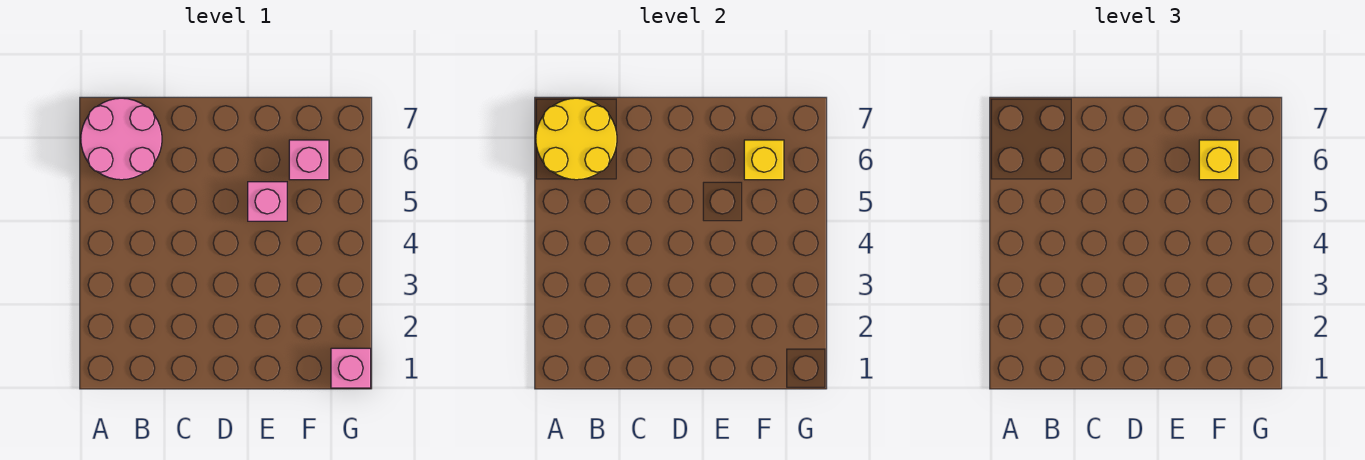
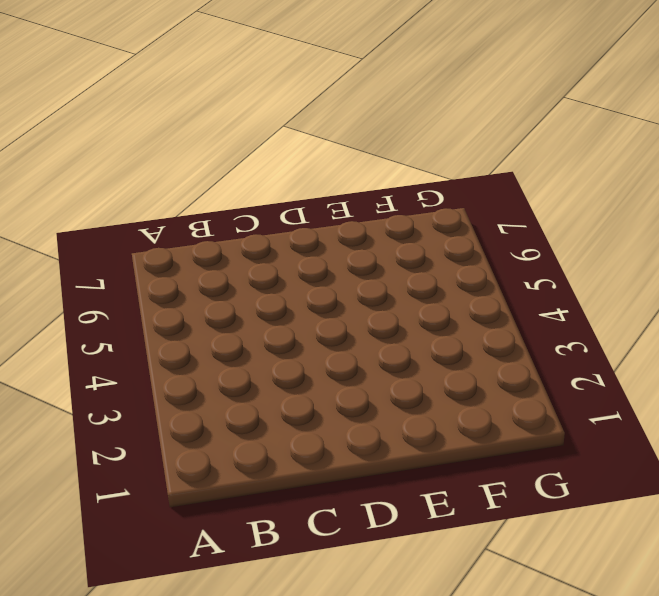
none -> pink 2x2 round brick [81,98,162,180]
none -> pink 1x1 brick [248,182,287,221]

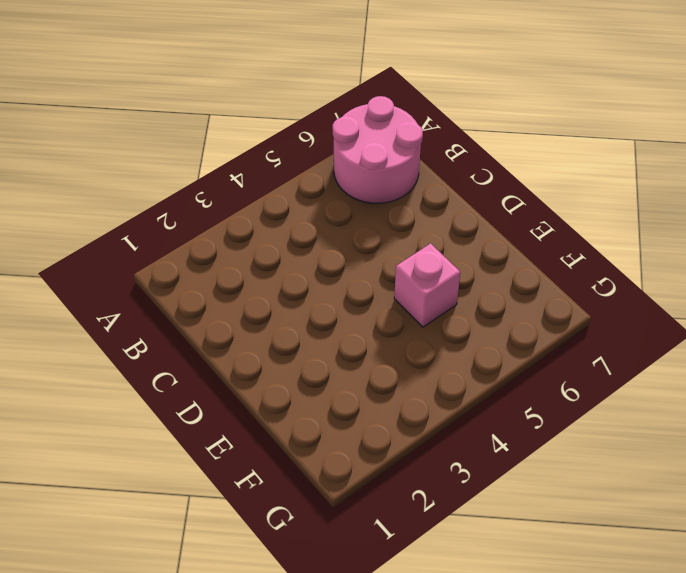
none -> pink 1x1 brick [289,140,329,180]
none -> pink 1x1 brick [331,348,371,388]

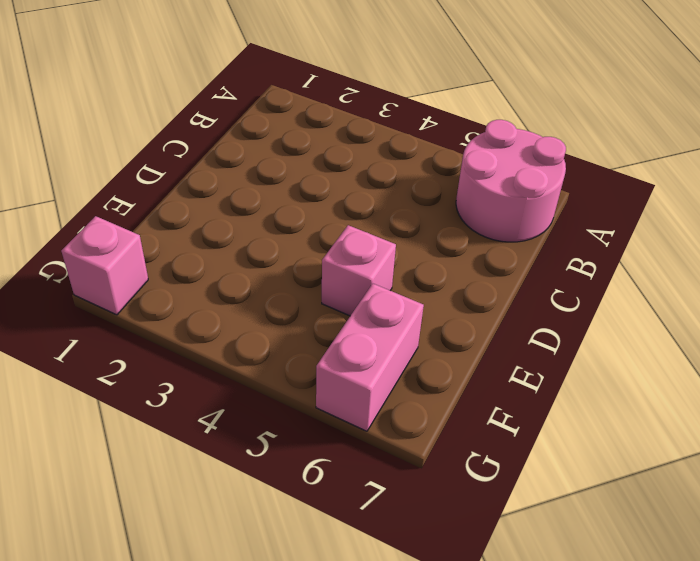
pink 1x2 brick [316,284,424,431] -> pink 1x1 brick [289,140,329,180]
none -> yellow 2x2 round brick [536,98,617,180]
none -> yellow 1x1 brick [744,140,784,180]

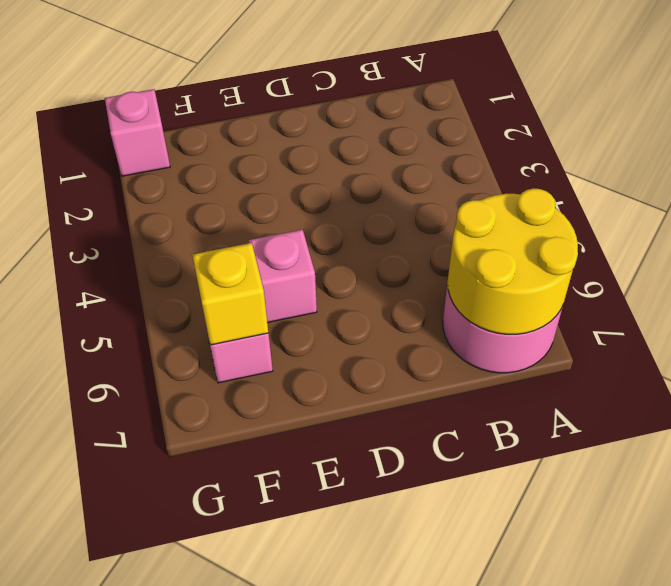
none -> yellow 1x1 brick [1199,140,1239,180]

